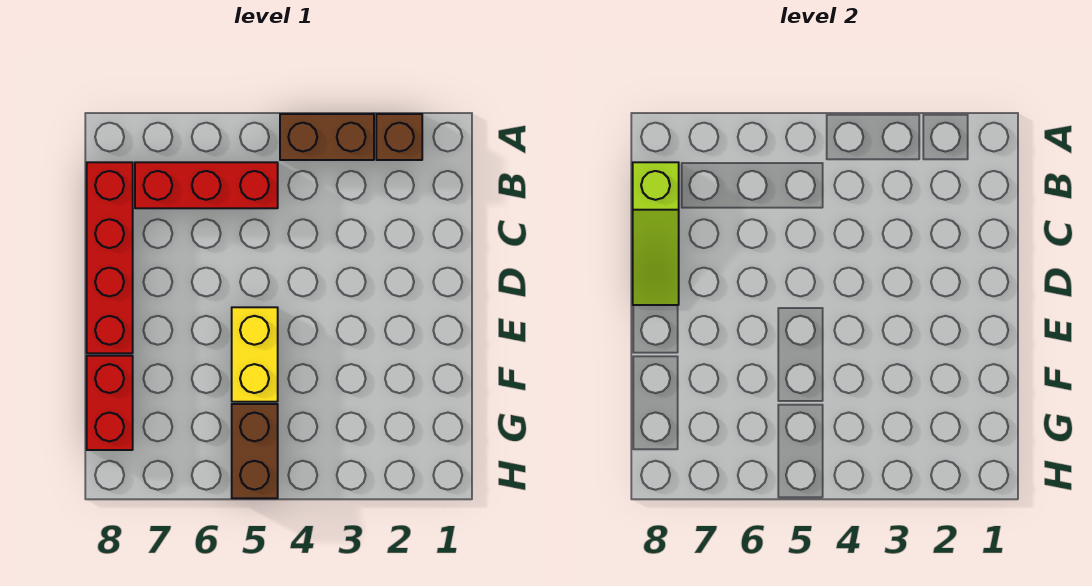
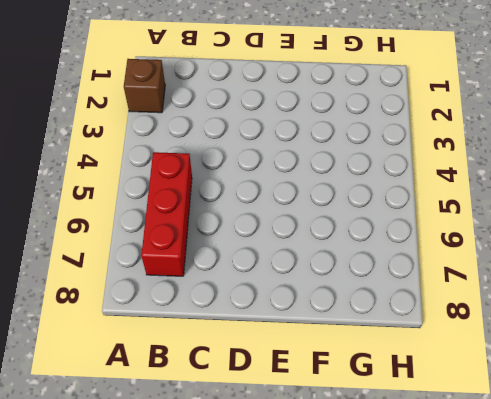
none -> brown 1x2 brick [280,114,374,160]
none -> red 1x4 brick [87,162,133,353]

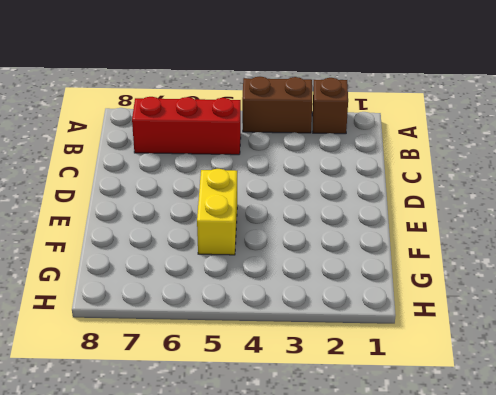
none -> red 1x4 brick [87,162,133,353]
none -> red 1x2 brick [87,356,133,450]

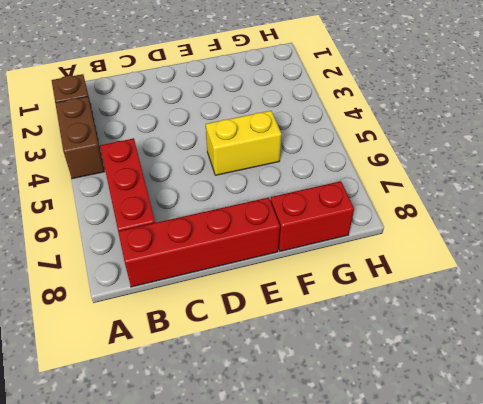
none -> brown 1x2 brick [232,404,278,498]
none -> lime 1x3 slope [633,162,679,305]

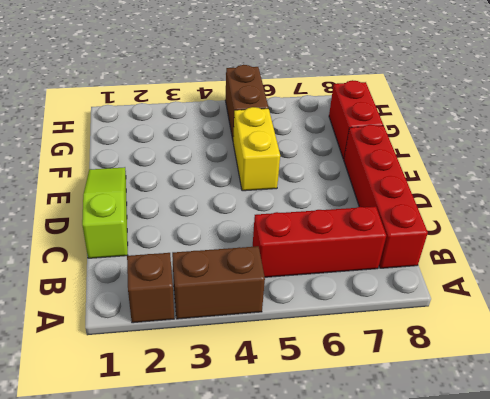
lime 1x3 slope [82,167,128,258] -> lime 1x3 slope moved to [633,162,679,305]

